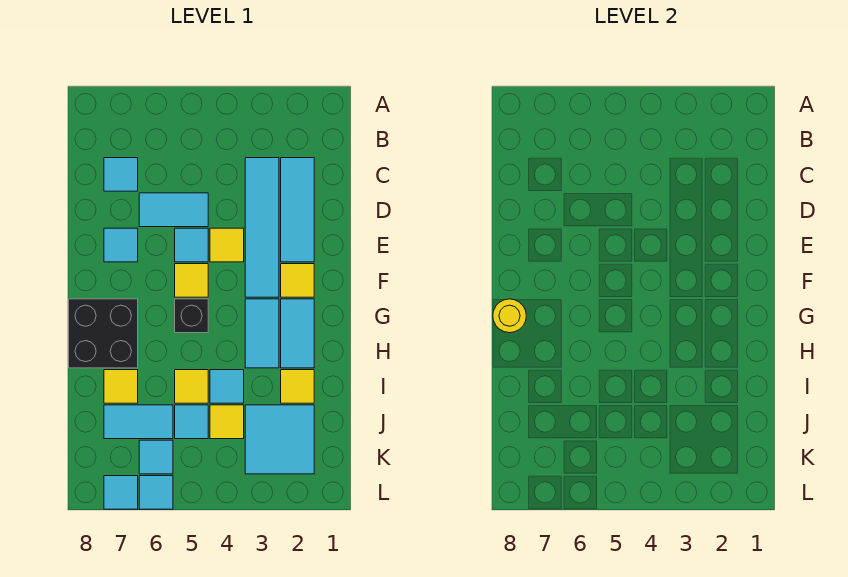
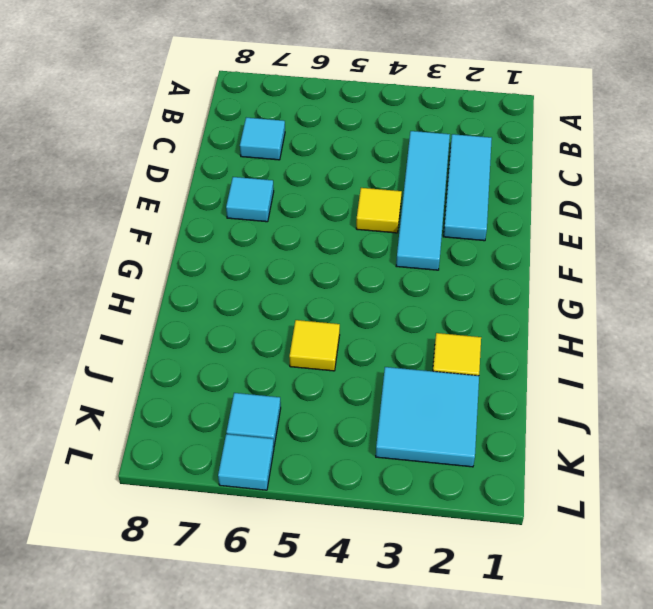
none -> cyan 1x2 tile [139,193,208,227]
none -> cyan 1x1 tile [175,228,208,262]
none -> yellow 1x1 tile [281,264,314,297]

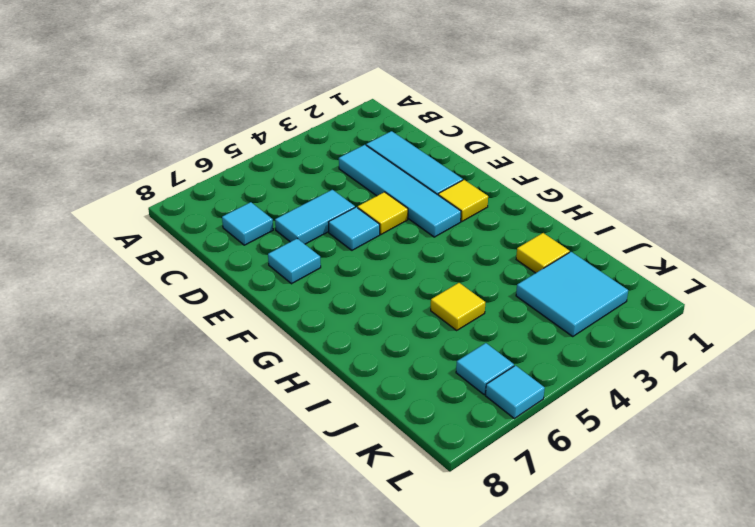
none -> yellow 1x1 tile [175,264,208,297]
none -> cyan 1x2 tile [281,299,314,368]
none -> cyan 1x2 tile [245,299,279,368]

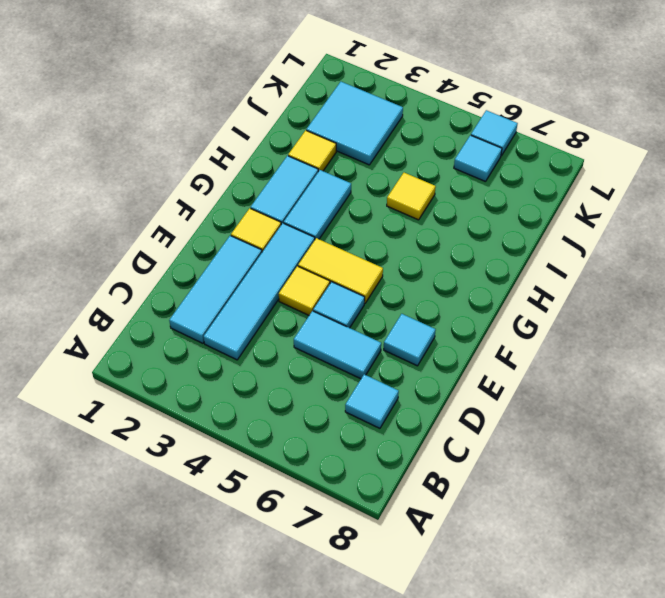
yellow 1x2 tile [298,238,383,303] -> yellow 1x1 tile [175,264,208,297]
none -> black 1x1 brick [175,299,208,333]
none -> black 2x2 brick [69,299,138,368]
none -> cyan 1x1 tile [210,370,244,403]

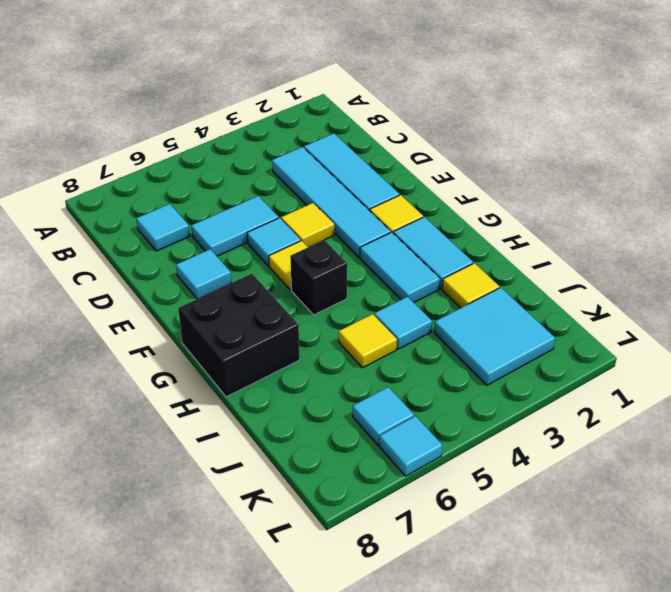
none -> yellow 1x1 tile [104,370,138,403]
none -> yellow 1x1 tile [210,405,244,439]
none -> cyan 1x1 tile [175,405,208,439]

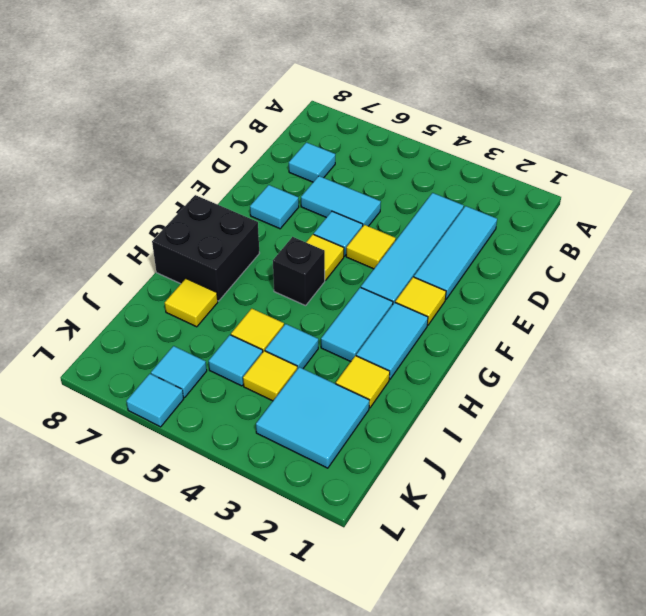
none -> cyan 1x2 tile [104,405,173,439]
none -> cyan 1x1 tile [104,476,138,509]
none -> yellow 1x1 round brick [493,299,526,333]

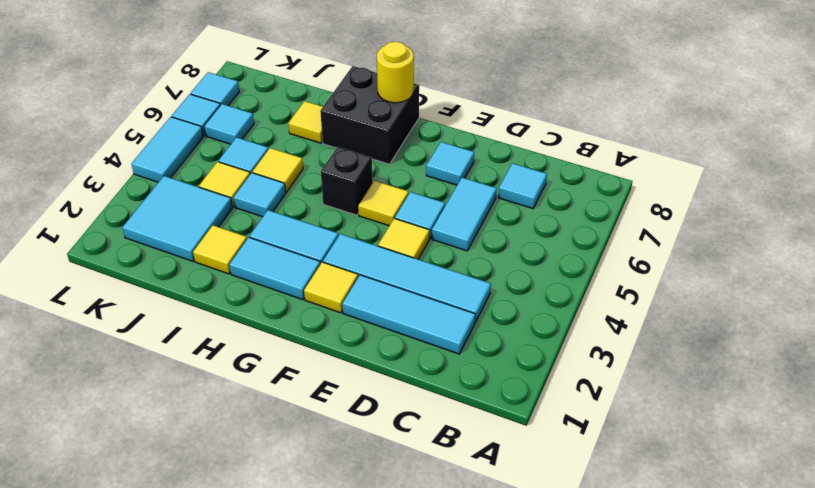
cyan 1x2 tile [132,117,203,182] -> cyan 1x2 tile moved to [104,405,173,439]

